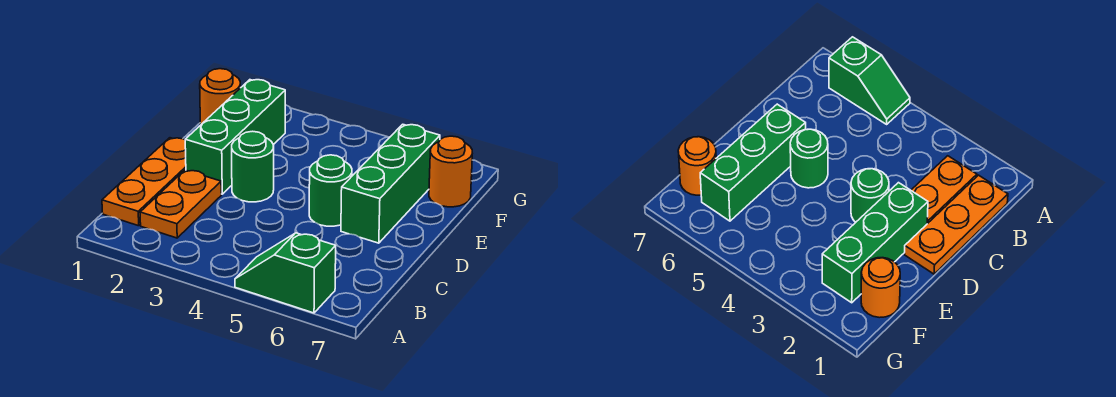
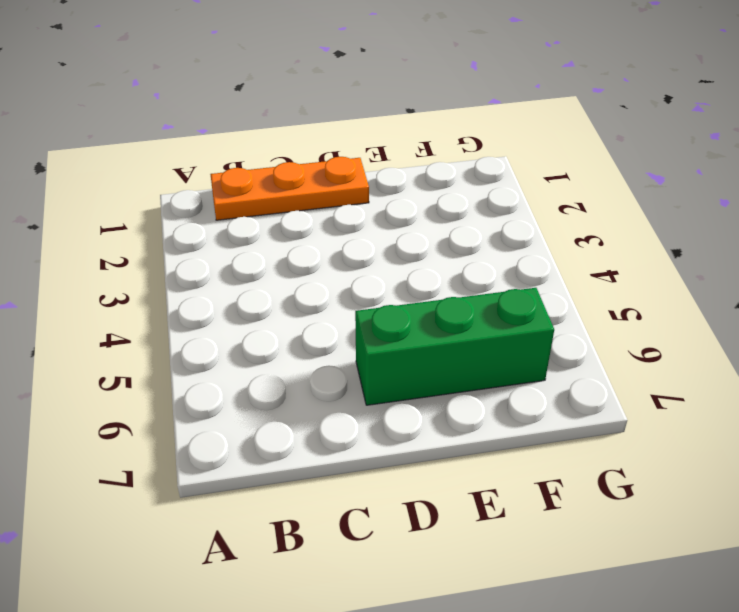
none -> green 1x2 slope [235,233,336,313]
none -> orange 1x2 plate [140,170,221,238]

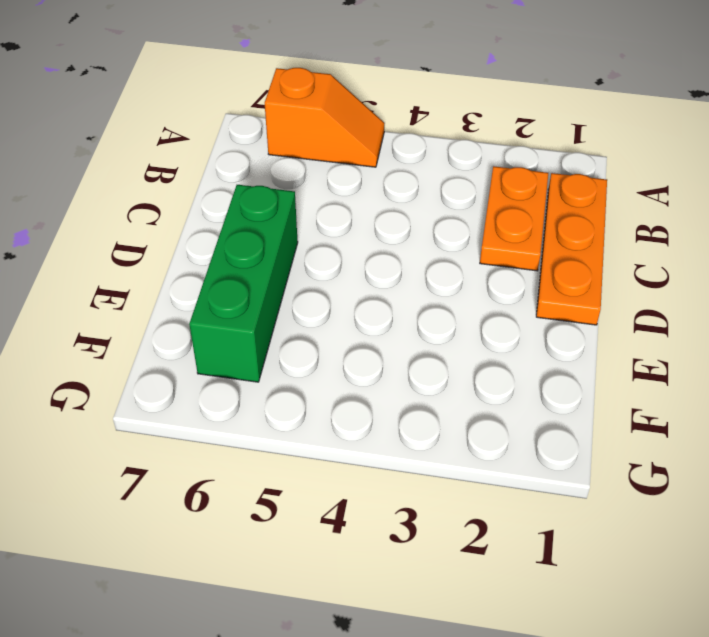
orange 1x2 slope [265,68,384,167] -> green 1x2 slope [235,233,336,313]
none -> green 1x3 brick [185,80,285,194]
none -> green 1x1 round brick [232,131,274,202]

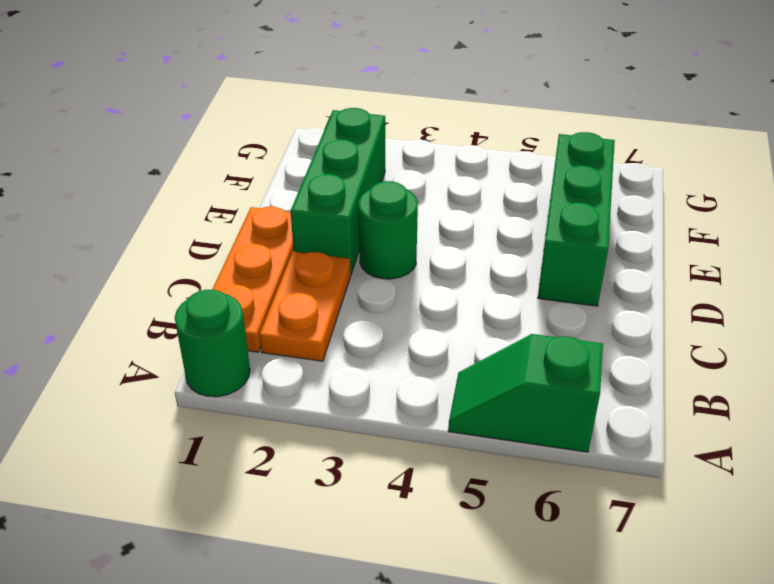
green 1x1 round brick [175,290,250,397] -> green 1x1 round brick moved to [309,155,352,226]
none -> orange 1x1 round brick [200,69,240,125]
none -> orange 1x1 round brick [429,136,472,207]

